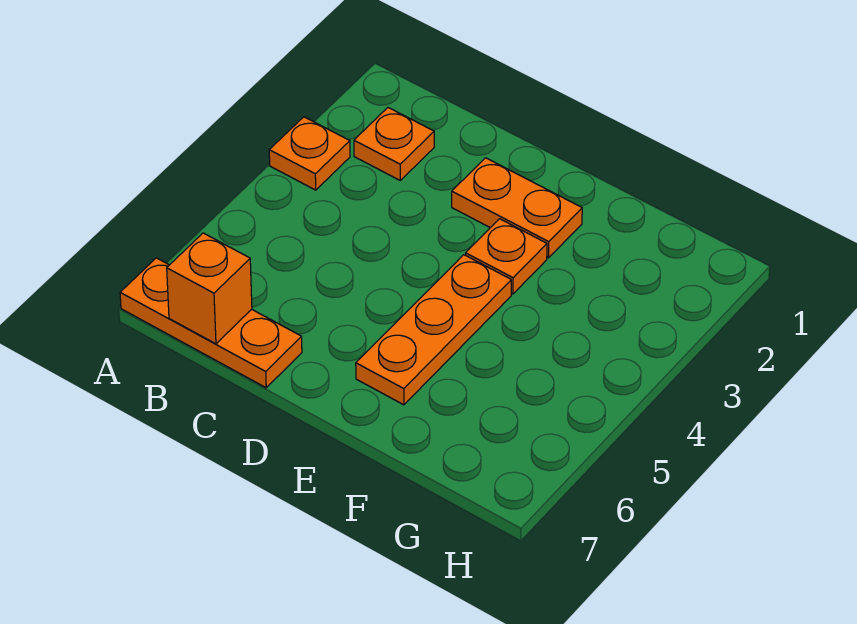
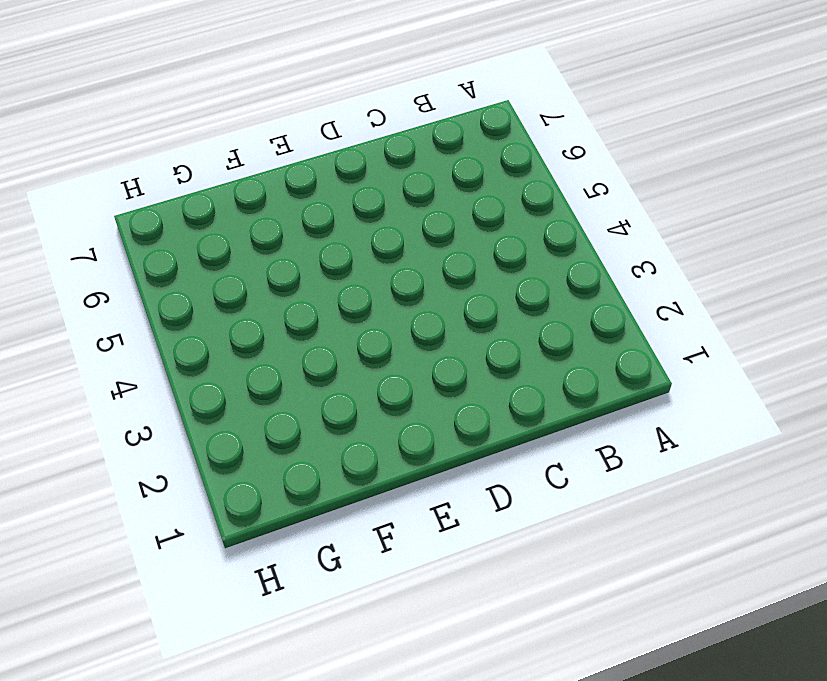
none -> orange 1x1 plate [269,117,350,190]
none -> orange 1x3 plate [120,258,302,388]

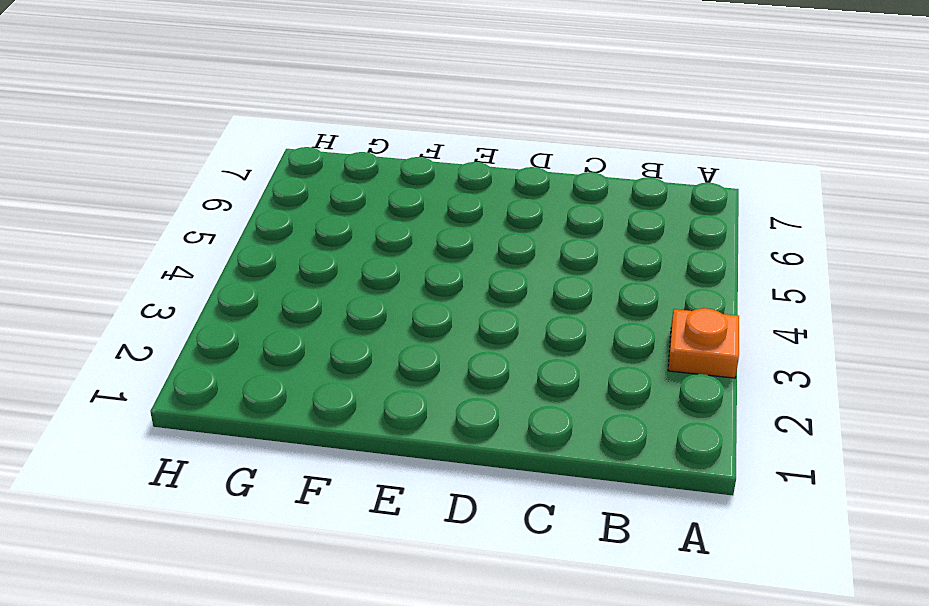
none -> orange 1x3 plate [120,258,302,388]
none -> orange 1x1 plate [354,108,434,180]

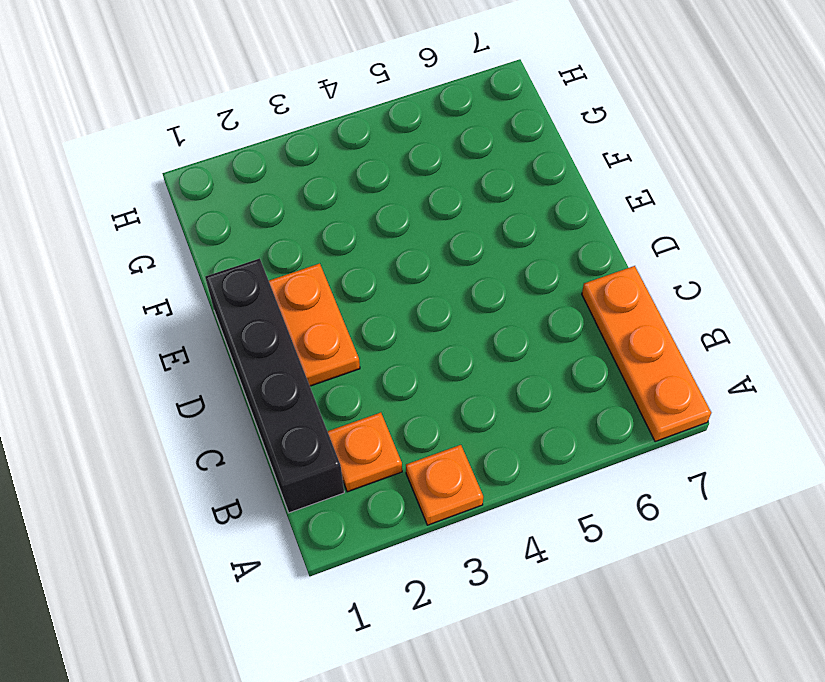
black 1x4 brick [205,258,344,513] -> none
none -> orange 1x1 plate [466,219,547,294]
none -> orange 1x3 plate [356,255,511,405]

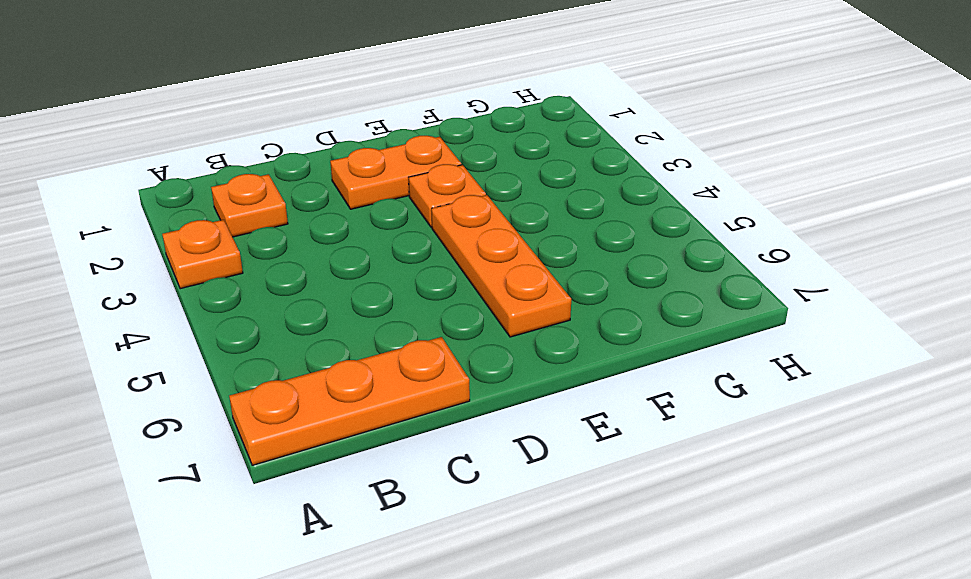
none -> orange 1x1 brick [167,233,252,344]

